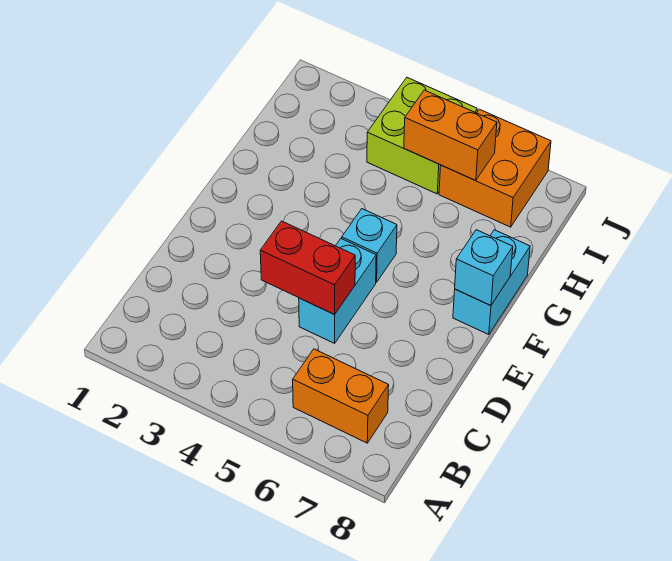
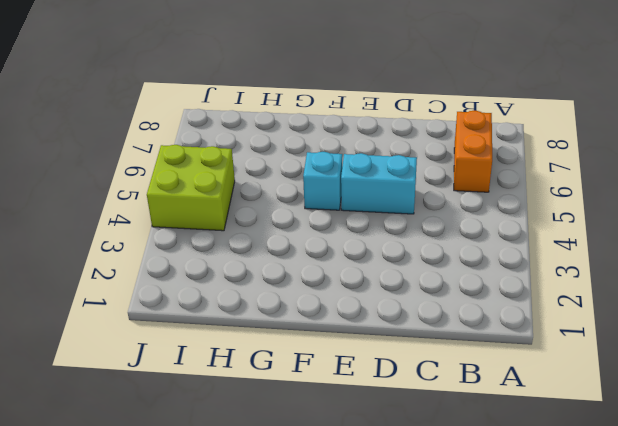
none -> cyan 1x2 brick [453,230,530,335]
none -> orange 2x2 brick [439,109,551,227]

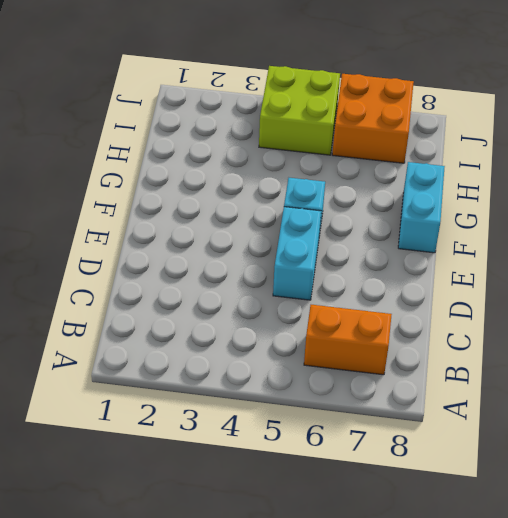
none -> red 1x2 brick [260,221,355,315]
none -> cyan 1x1 brick [455,230,513,306]

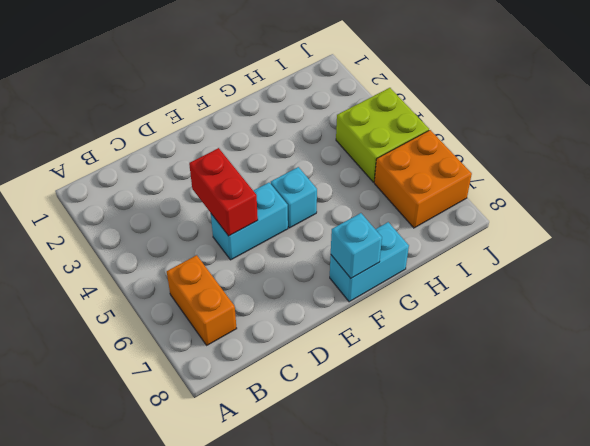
none -> orange 1x2 brick [404,90,497,181]

